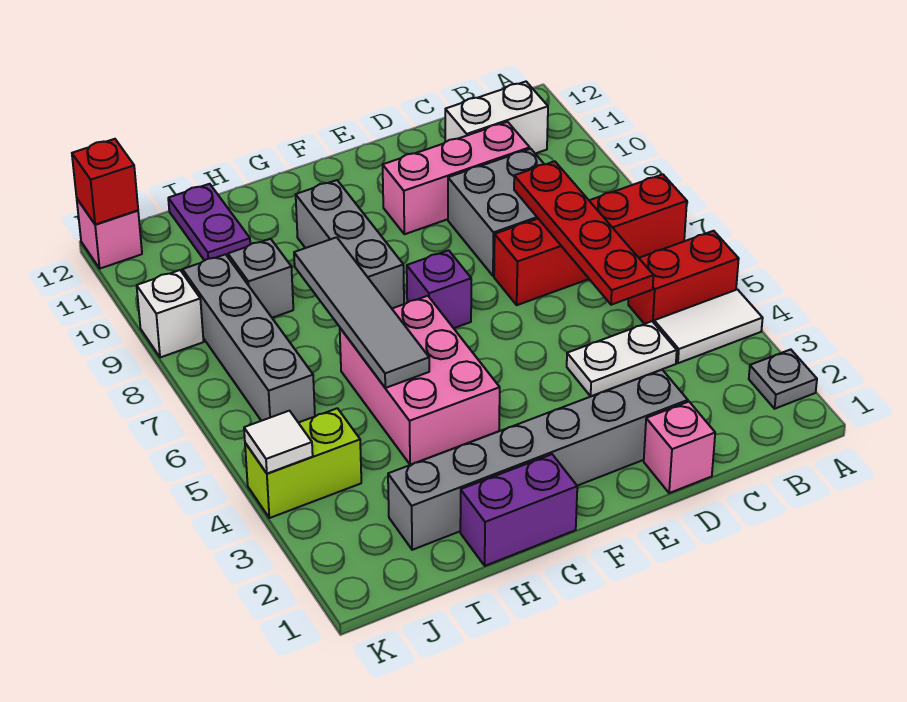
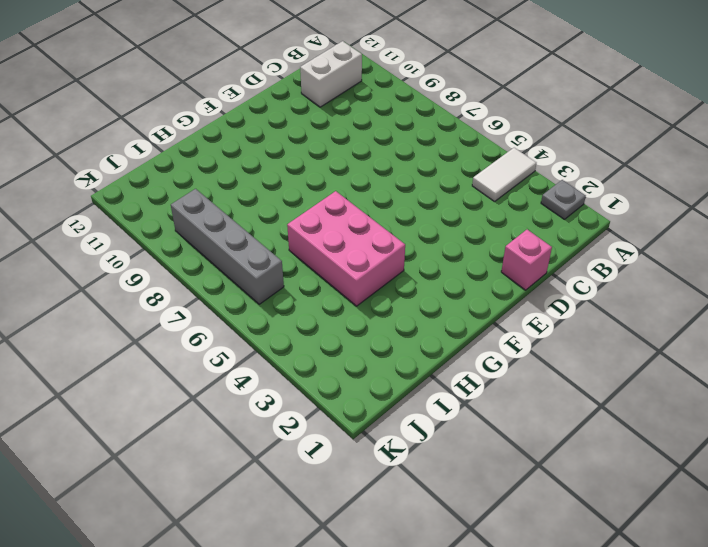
none -> red 1x2 brick [628,231,739,324]
none -> red 1x4 brick [494,174,687,305]
none -> white 1x2 plate [567,321,677,396]

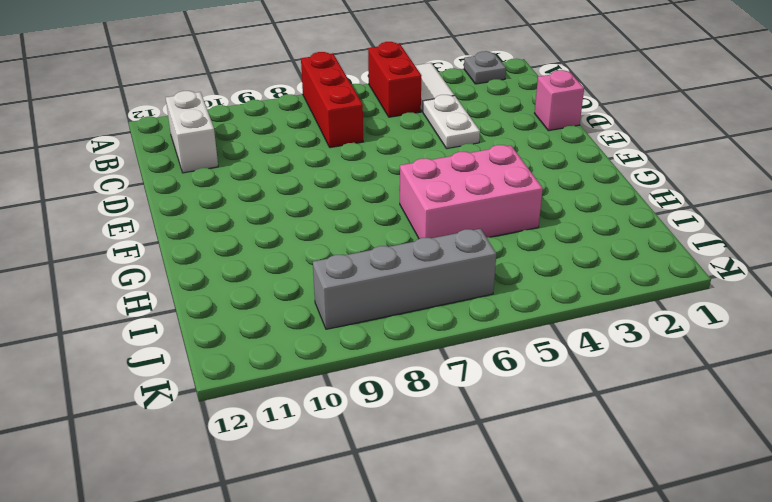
red 1x3 brick [301,52,363,148] -> red 1x4 brick [494,174,687,305]
none -> grey 2x2 brick [448,149,544,276]
none -> pink 1x3 brick [383,122,530,234]
none -> grey 1x6 brick [388,370,688,550]

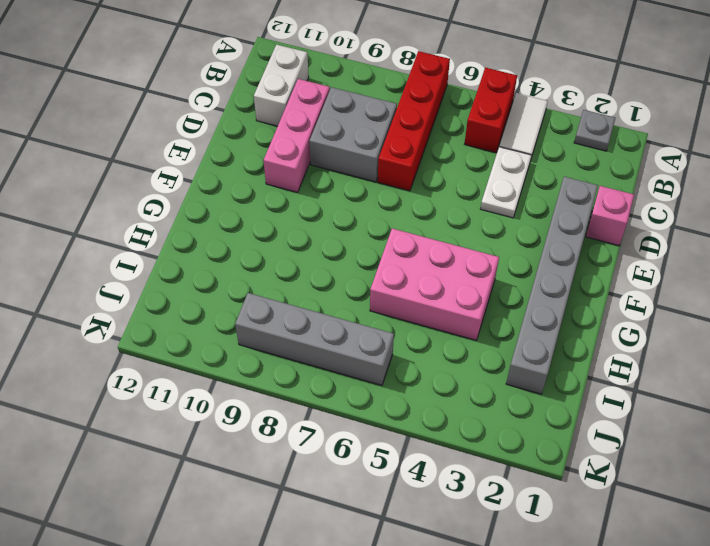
none -> purple 1x1 brick [407,250,471,328]
none -> purple 1x2 brick [460,454,577,566]
none -> grey 1x3 brick [296,180,404,308]

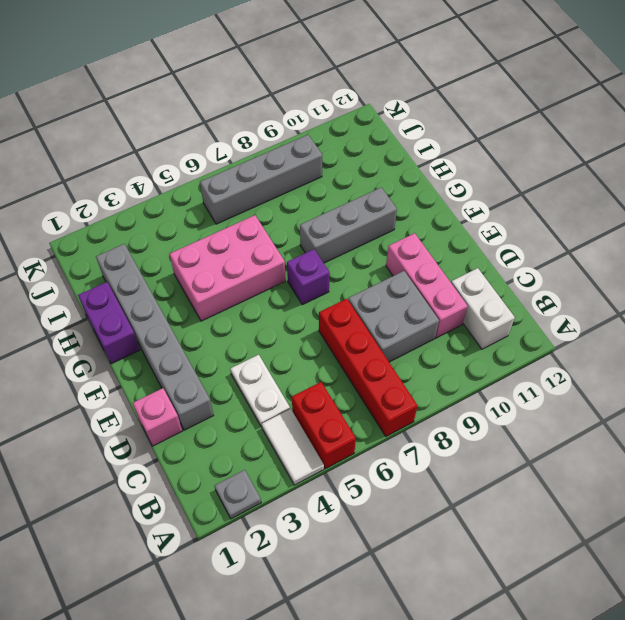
none -> grey 1x1 brick [228,239,293,318]
none -> purple 1x2 plate [168,184,250,261]
none -> lime 1x2 brick [245,408,361,518]

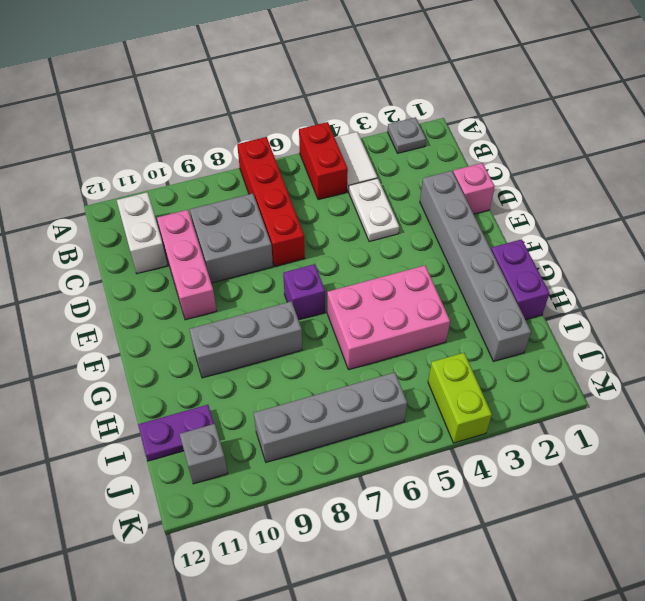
grey 1x1 brick [180,424,228,484] -> grey 1x1 brick moved to [228,239,293,318]
none -> white 1x1 brick [137,270,204,358]
none -> pink 1x1 brick [77,199,142,269]
none -> red 1x4 plate [514,161,653,305]

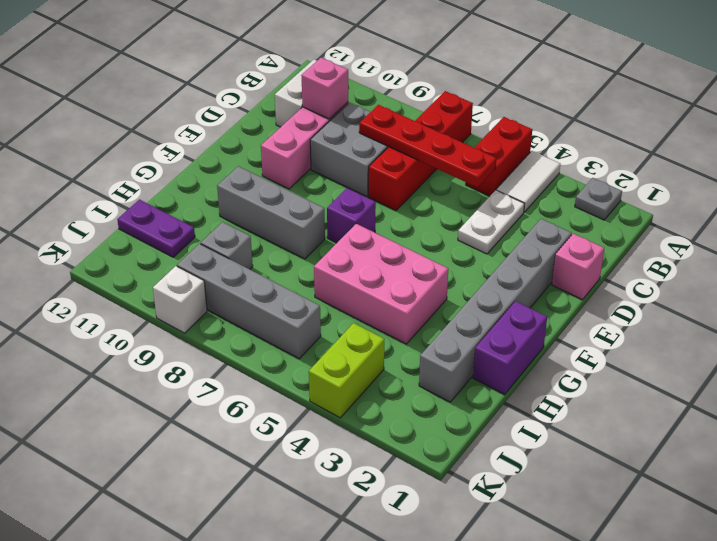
pink 1x1 brick [301,58,348,119] -> pink 1x1 brick moved to [77,199,142,269]
none -> grey 1x4 tile [294,237,429,388]
none -> white 1x1 tile [244,411,313,474]
none -> red 1x1 brick [72,139,138,225]

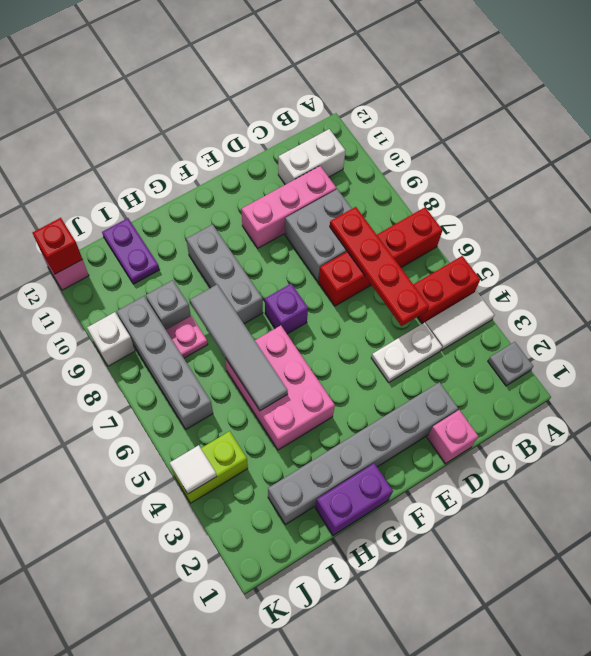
pink 1x1 plate [166,316,208,358] -> none

